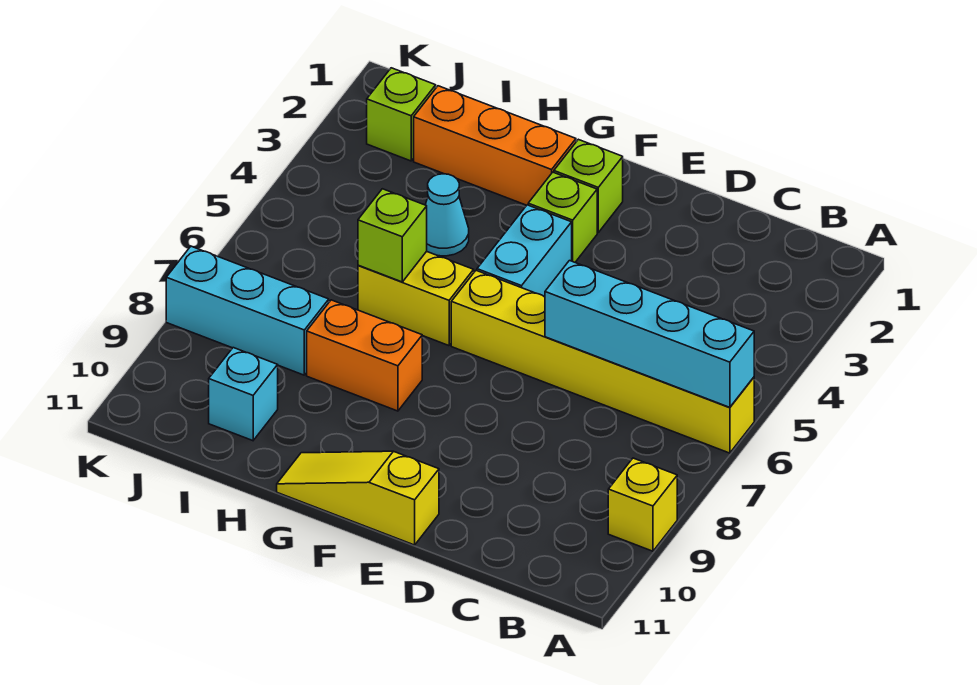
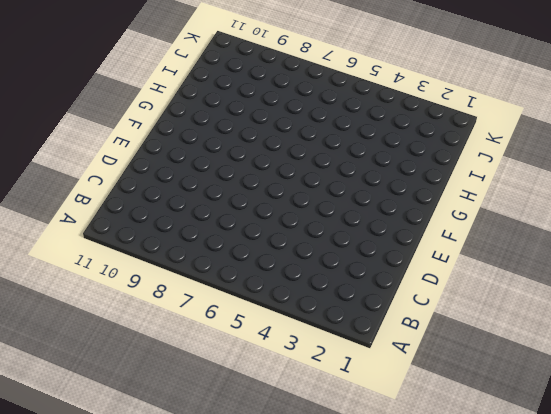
none -> yellow 1x6 brick [451,271,754,453]
none -> yellow 1x1 brick [608,458,677,551]
none -> yellow 1x3 slope [277,451,439,545]

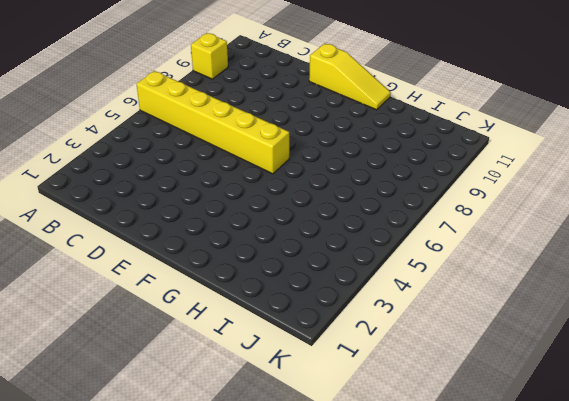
none -> lime 1x1 brick [554,139,623,233]
none -> lime 1x1 brick [528,172,597,262]
none -> cyan 1x2 brick [477,205,572,297]

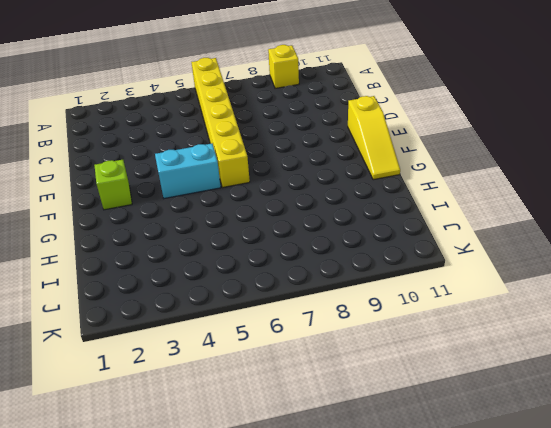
none -> lime 1x1 brick [528,172,597,262]
none -> orange 1x3 brick [414,86,576,205]
none -> yellow 1x2 brick [358,251,474,346]

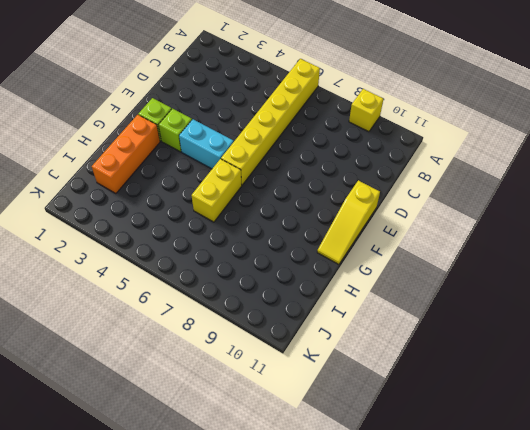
none -> orange 1x2 brick [307,300,422,411]
none -> cyan 1x1 cone [425,174,469,256]
none -> cyan 1x3 brick [166,246,329,375]

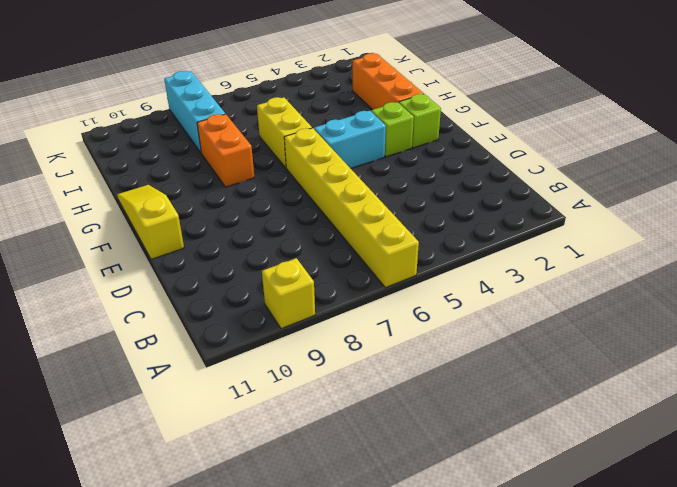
none -> cyan 1x1 cone [425,174,469,256]
none -> cyan 1x1 brick [209,348,278,441]
none -> lime 1x1 brick [367,68,436,161]

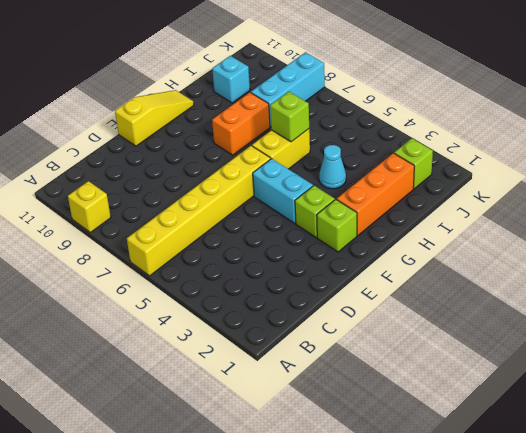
none -> cyan 1x4 brick [545,261,754,407]

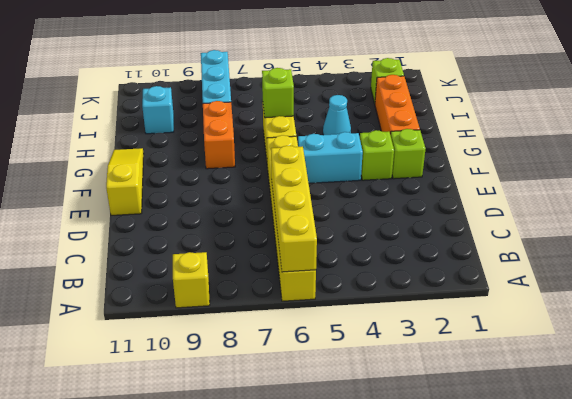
yellow 1x4 brick [271,146,317,272] -> cyan 1x4 brick [545,261,754,407]

